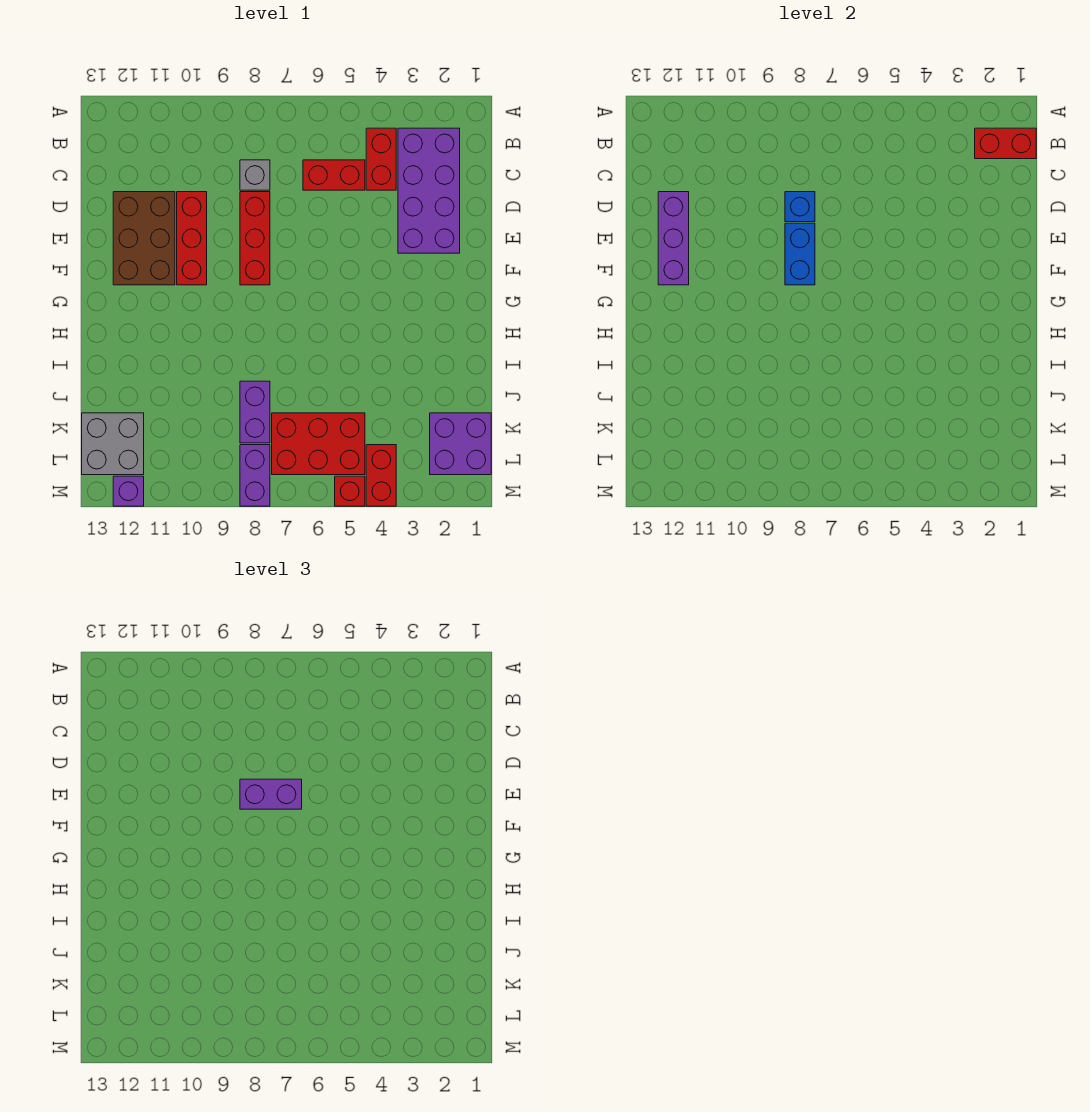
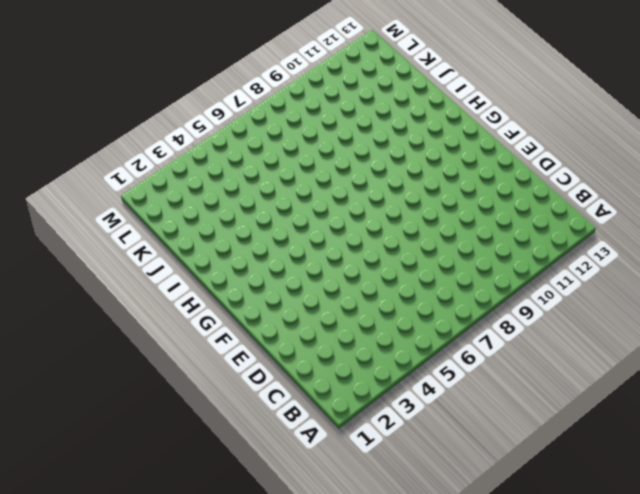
none -> purple 2x4 brick [398,128,460,253]
none -> red 1x2 brick [366,128,396,190]
none -> red 1x2 brick [303,160,365,190]

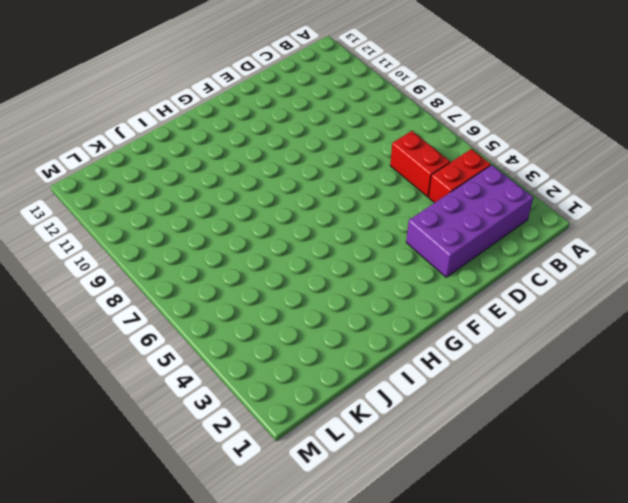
none -> grey 1x1 brick [240,160,270,190]
none -> red 1x3 brick [240,192,270,285]
none -> red 1x3 brick [177,192,207,285]

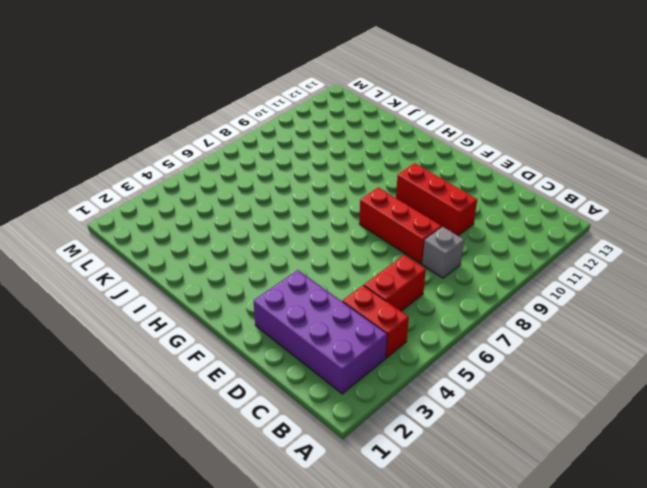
none -> brown 2x3 brick [113,192,175,285]
none -> purple 1x2 brick [240,381,270,443]
none -> purple 2x2 brick [430,413,491,475]

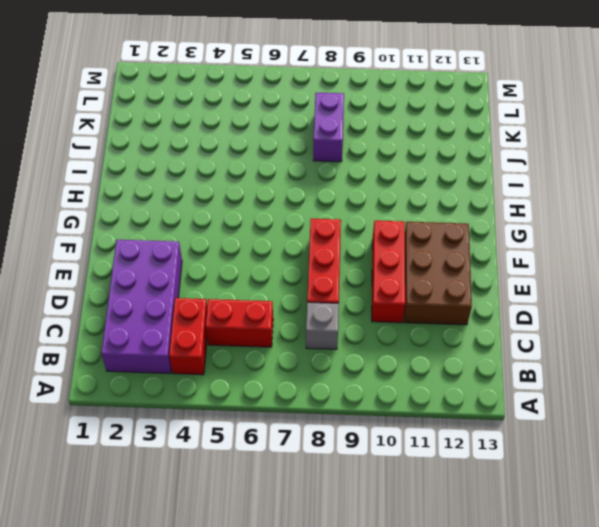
none -> purple 2x2 brick [430,413,491,475]
none -> red 2x3 brick [272,413,365,475]
none -> grey 2x2 brick [82,413,144,475]

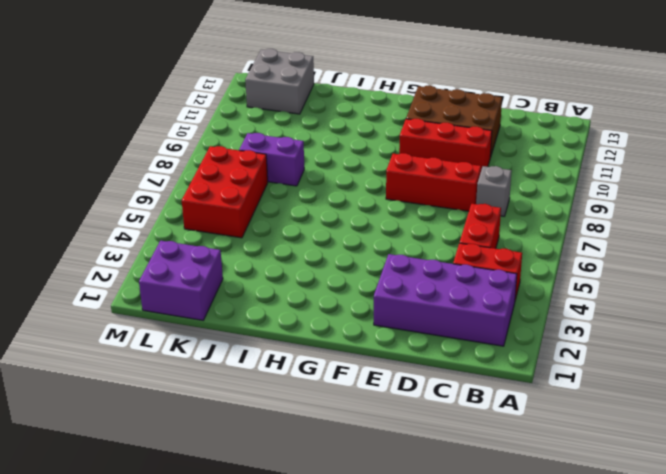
none -> red 1x2 brick [366,445,396,506]
none -> purple 1x2 brick [240,445,270,506]
none -> red 1x1 brick [335,476,365,506]

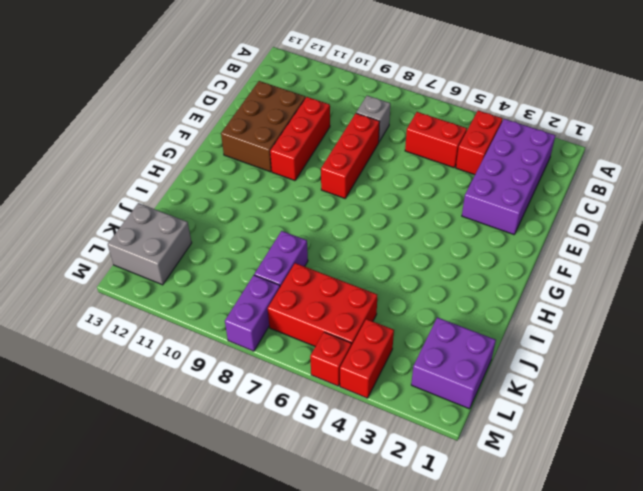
none -> purple 1x1 brick [113,476,144,506]
none -> red 1x2 brick [975,128,1036,159]
none -> blue 1x1 brick [785,192,815,222]

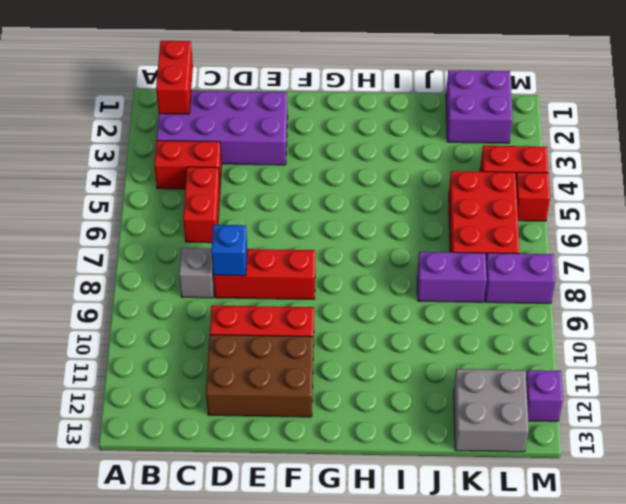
none -> purple 1x3 brick [658,192,689,285]
none -> blue 1x2 brick [785,223,815,285]
none -> purple 1x2 brick [240,779,302,809]

